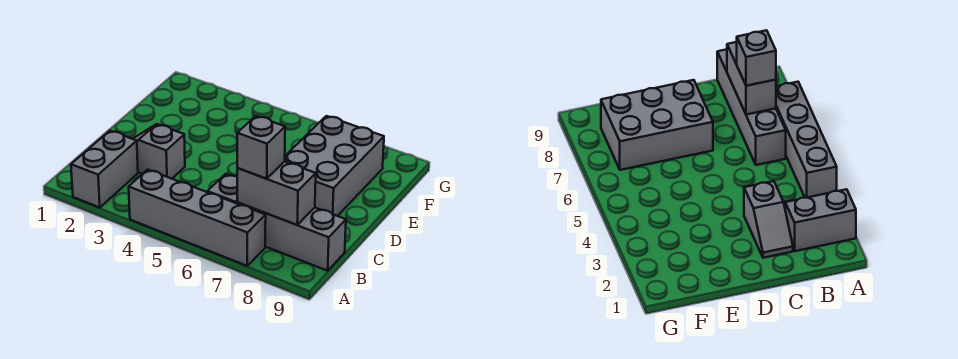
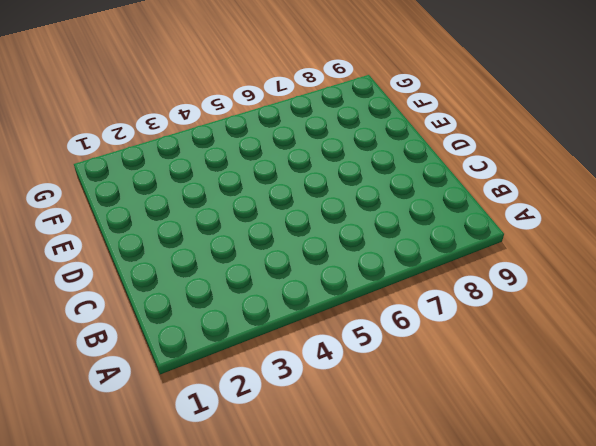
none -> grey 1x2 brick [71,131,138,208]
none -> grey 1x4 brick [129,170,266,266]

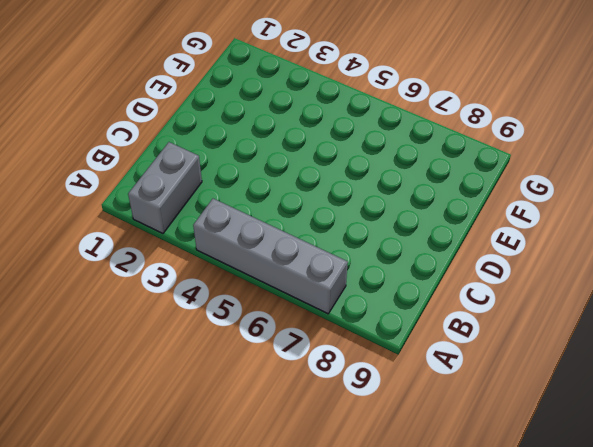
none -> grey 1x4 brick [207,174,346,271]
none -> grey 1x2 slope [133,124,185,179]

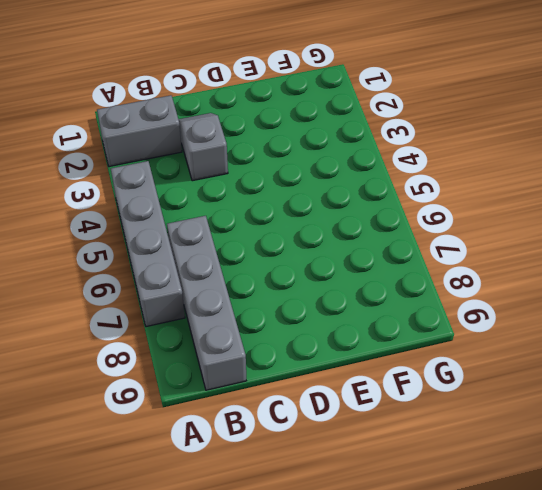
none -> grey 2x3 brick [284,116,384,216]
none -> grey 1x2 brick [237,162,316,225]

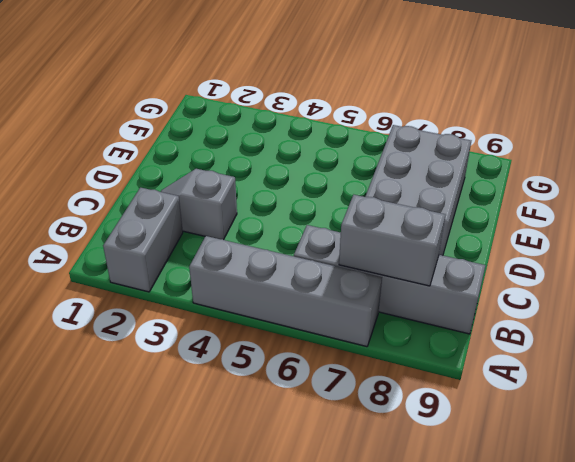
none -> grey 1x1 brick [237,116,285,179]

